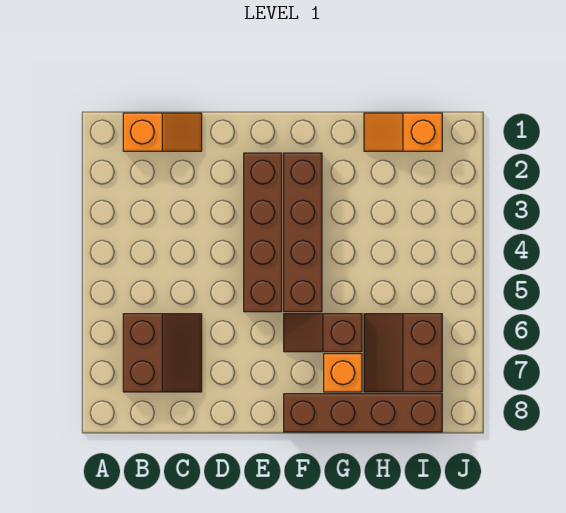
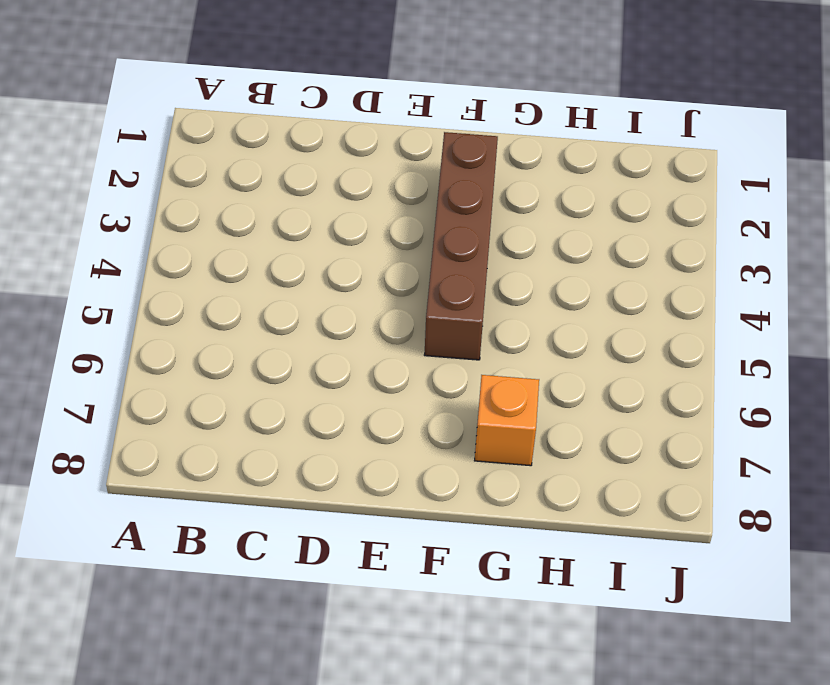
none -> orange 1x2 slope [123,113,202,151]
none -> brown 2x2 slope [123,314,202,392]

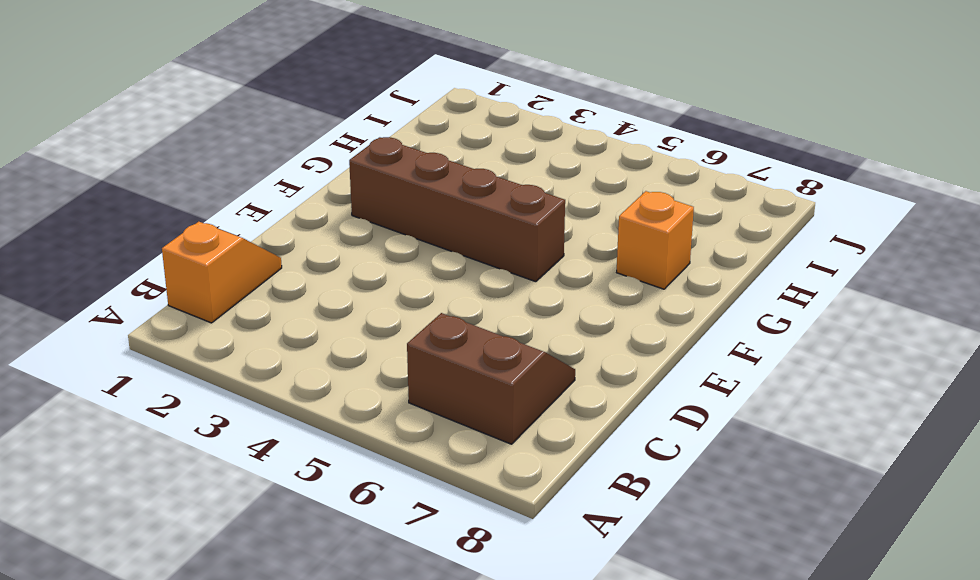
none -> brown 1x4 brick [244,153,282,312]
none -> brown 1x2 slope [284,314,362,352]

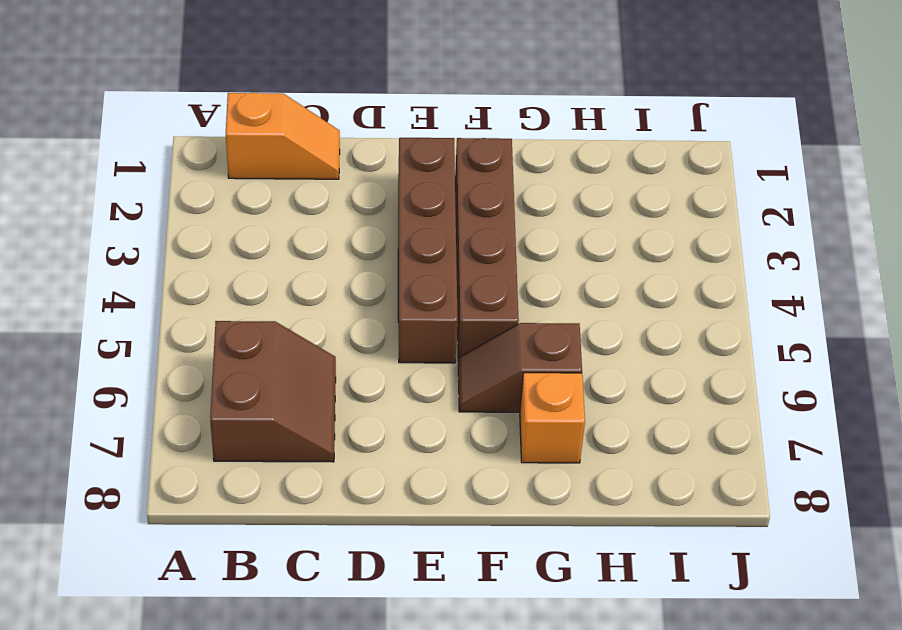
none -> brown 1x4 brick [284,394,442,432]
none -> orange 1x2 slope [364,113,442,151]

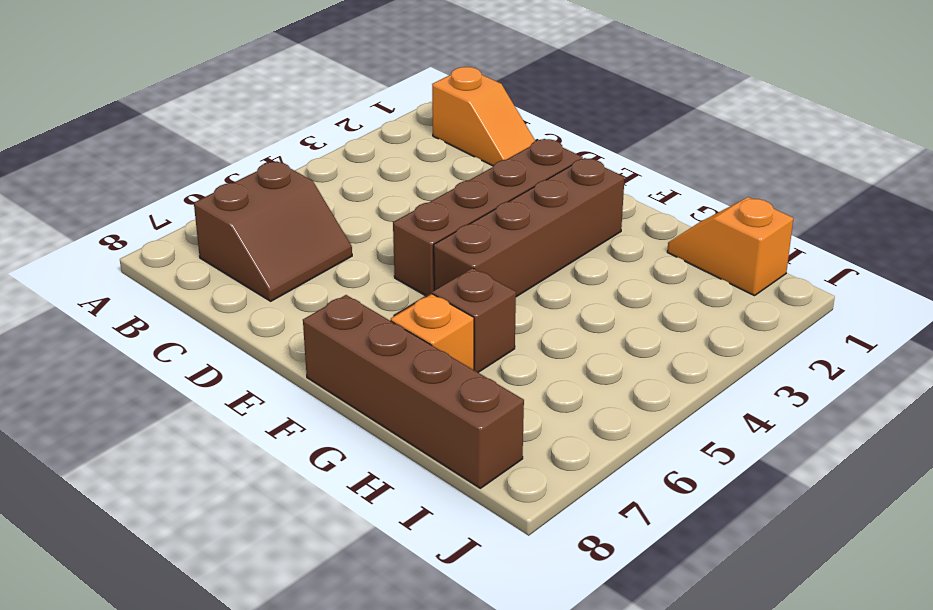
none -> brown 2x2 slope [364,314,442,392]

